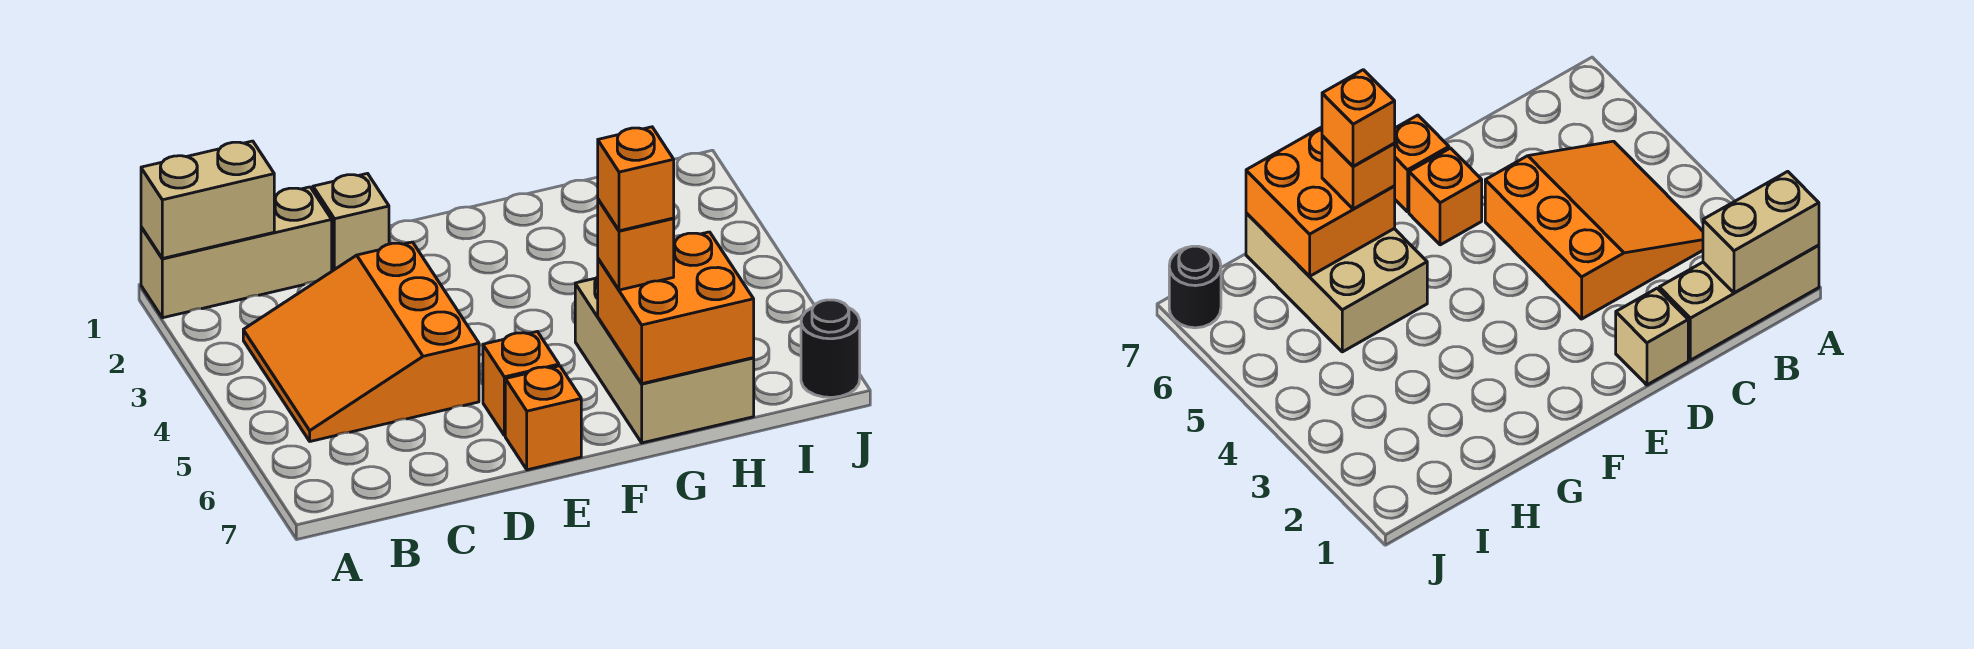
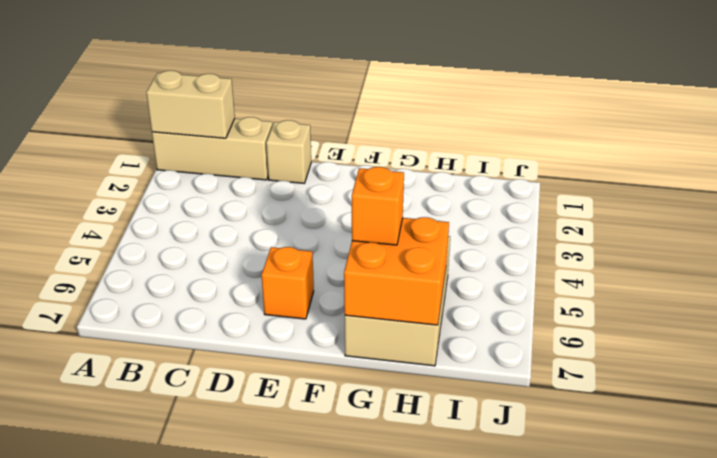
none -> orange 3x3 slope [243,242,479,441]
none -> orange 1x1 brick [505,366,581,470]

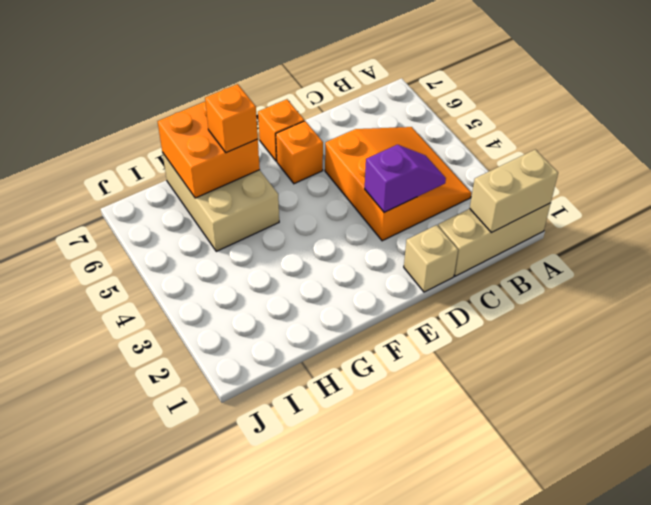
purple 1x2 slope [365,145,446,213] -> none
none -> black 1x1 round brick [801,300,860,397]
none -> orange 1x1 brick [598,127,674,231]

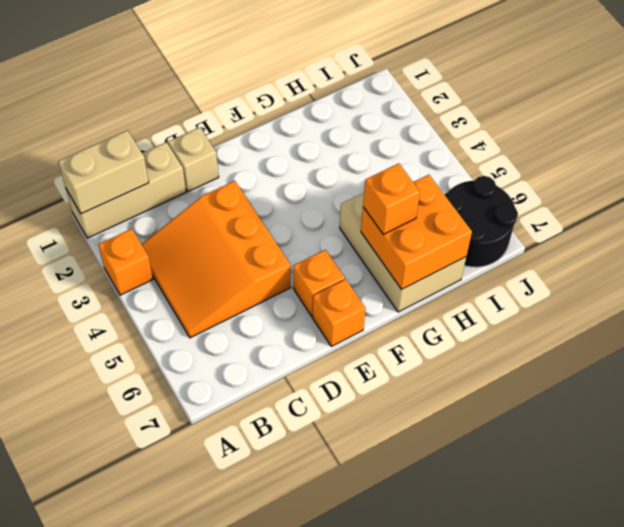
orange 1x1 brick [98,229,153,295] -> orange 1x1 brick moved to [598,127,674,231]
black 2x2 round brick [444,176,518,267] -> black 1x1 round brick [801,300,860,397]

